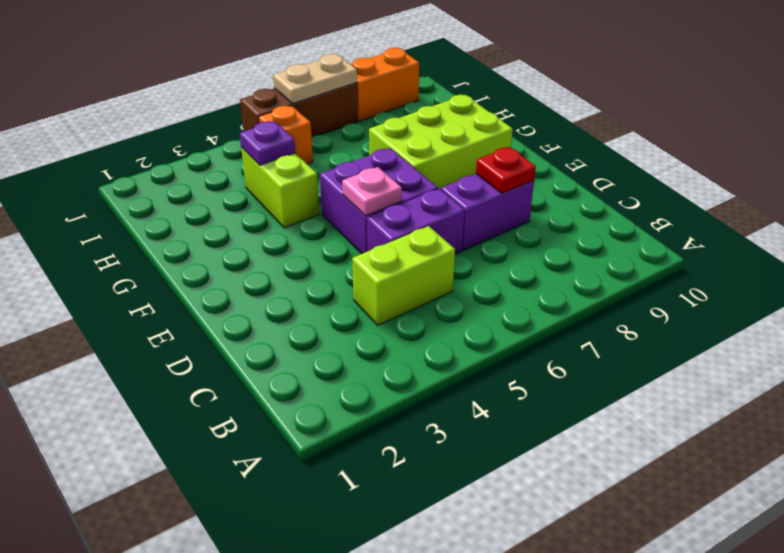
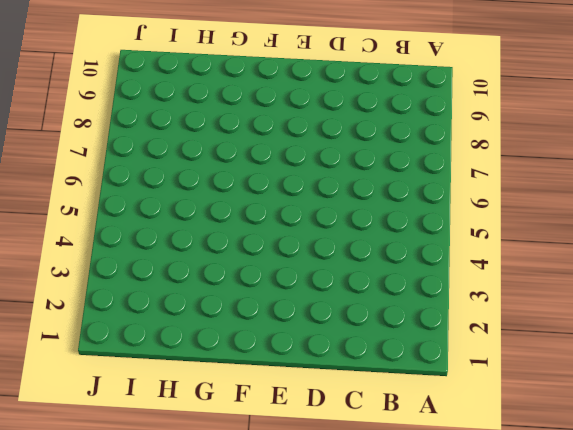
none -> lime 1x2 brick [352,226,455,325]
none -> purple 1x2 brick [367,189,464,254]
none -> purple 1x2 brick [441,174,534,250]

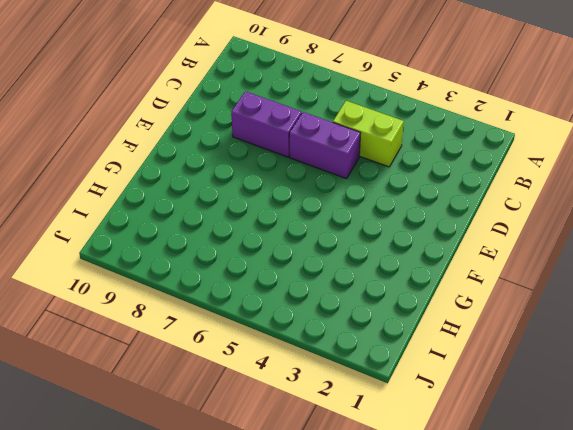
none -> purple 2x2 brick [320,148,438,254]
none -> lime 2x3 brick [369,95,513,190]
none -> lime 1x2 brick [241,147,319,228]

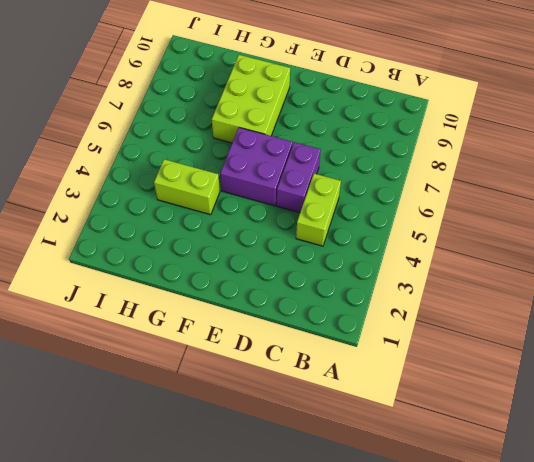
none -> purple 1x2 brick [441,174,534,250]
none -> orange 1x1 brick [259,106,313,164]
none -> brown 1x3 brick [240,83,358,137]

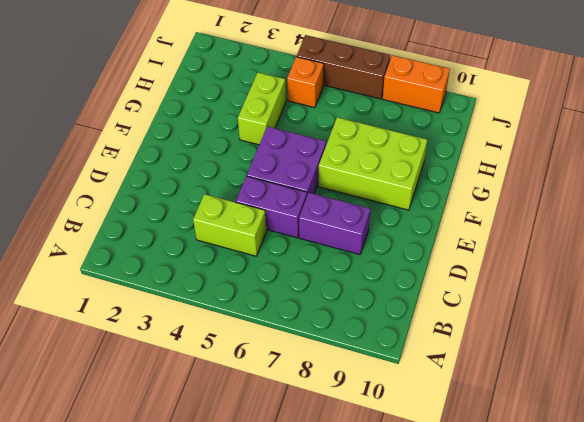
none -> red 1x1 plate [476,147,536,193]
none -> pink 1x1 plate [342,167,402,215]
none -> purple 1x1 plate [240,121,295,165]

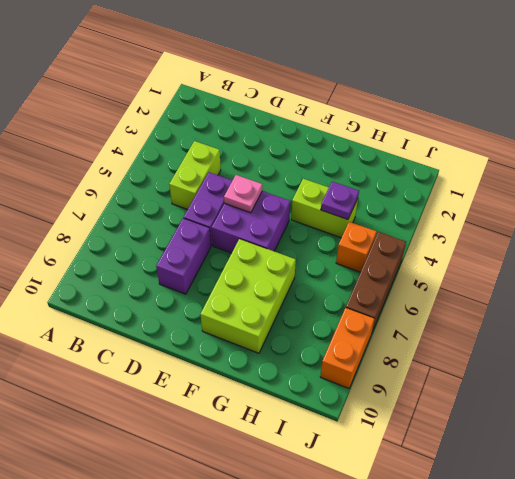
none -> red 1x1 plate [476,147,536,193]
none -> tan 1x2 plate [273,54,357,104]

